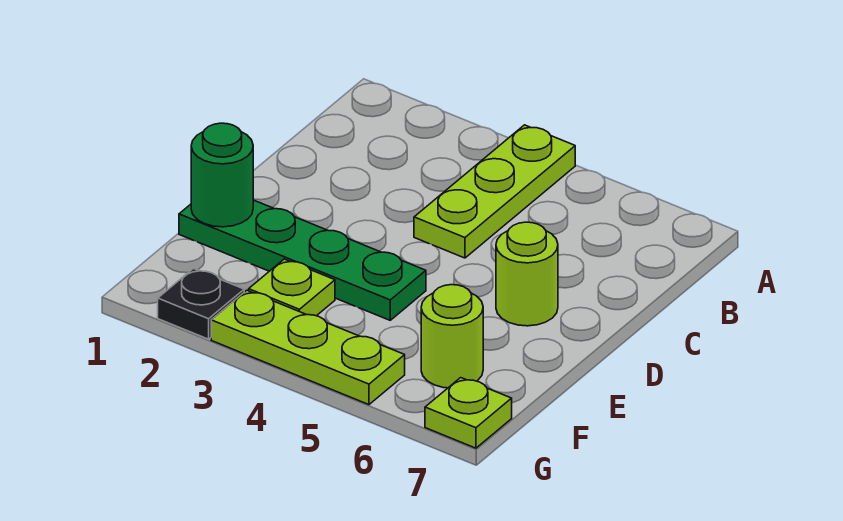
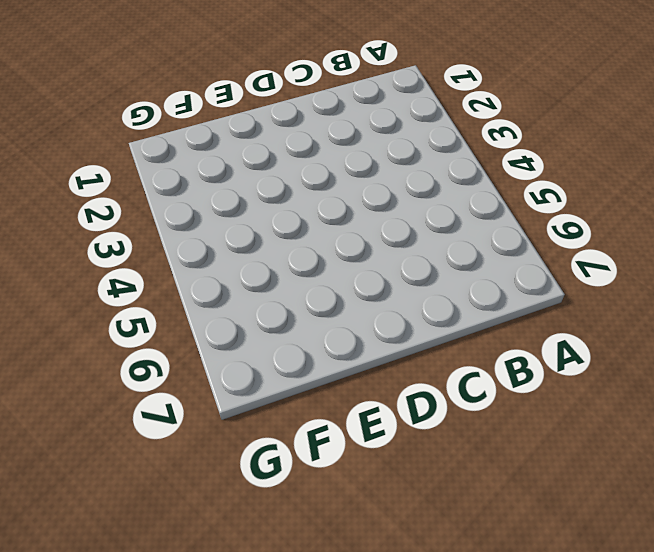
none -> lime 1x3 plate [414,125,575,258]
none -> lime 1x1 round brick [496,222,558,326]

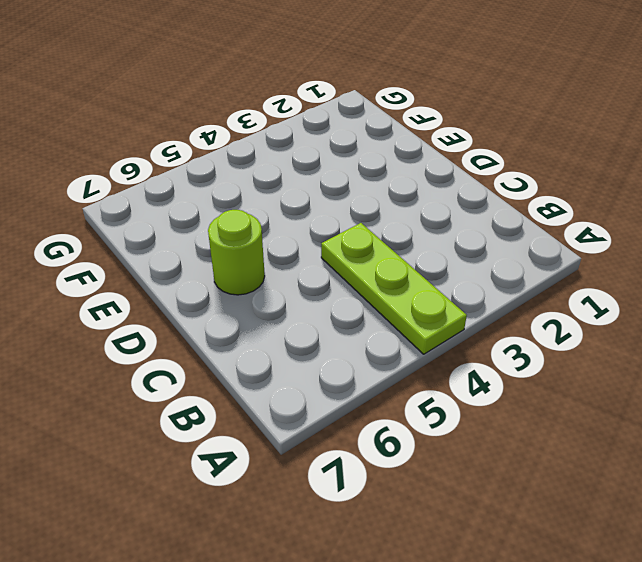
none -> green 1x4 plate [179,200,426,320]
none -> lime 1x1 plate [249,259,335,316]

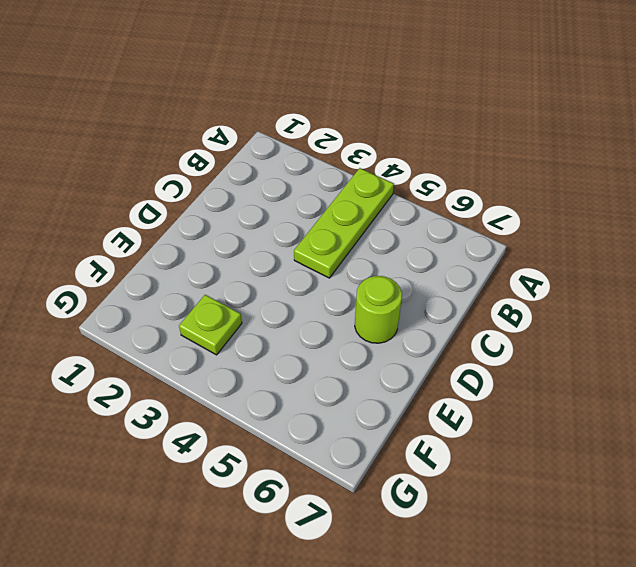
none -> green 1x4 plate [179,200,426,320]
none -> lime 1x1 round brick [421,285,483,388]

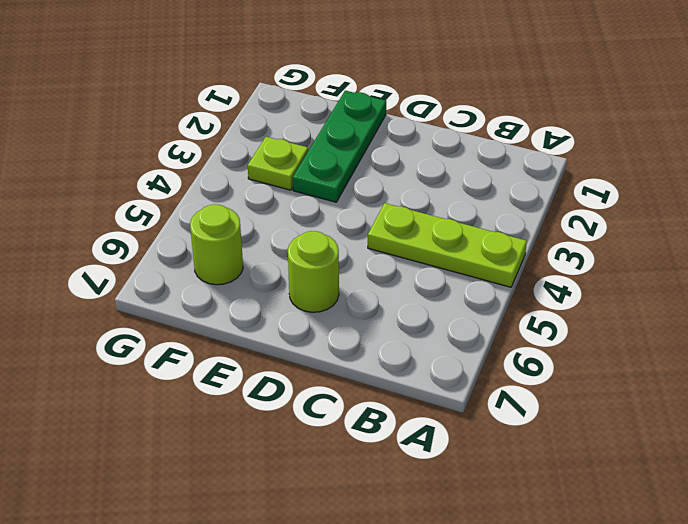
green 1x3 plate [293,91,386,202] -> green 1x4 plate [179,200,426,320]
none -> black 1x1 plate [158,269,244,339]
none -> lime 1x3 plate [211,290,405,405]

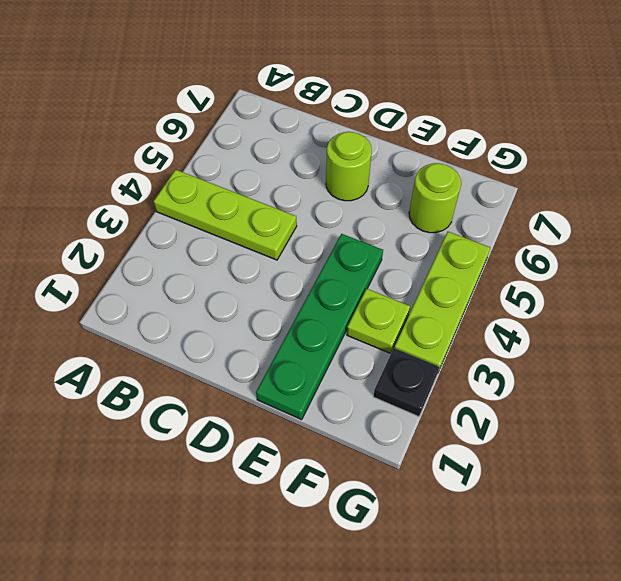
none -> lime 1x1 plate [425,378,512,448]
none -> green 1x1 round brick [191,123,253,227]

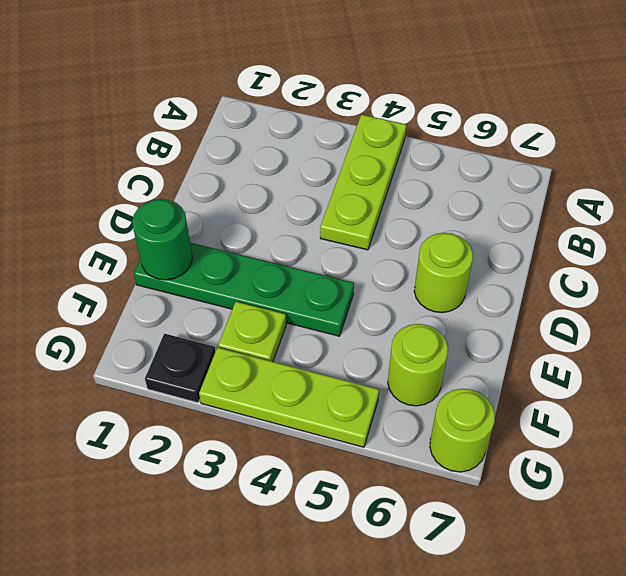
lime 1x1 round brick [430,389,495,472] -> lime 1x1 plate [425,378,512,448]

